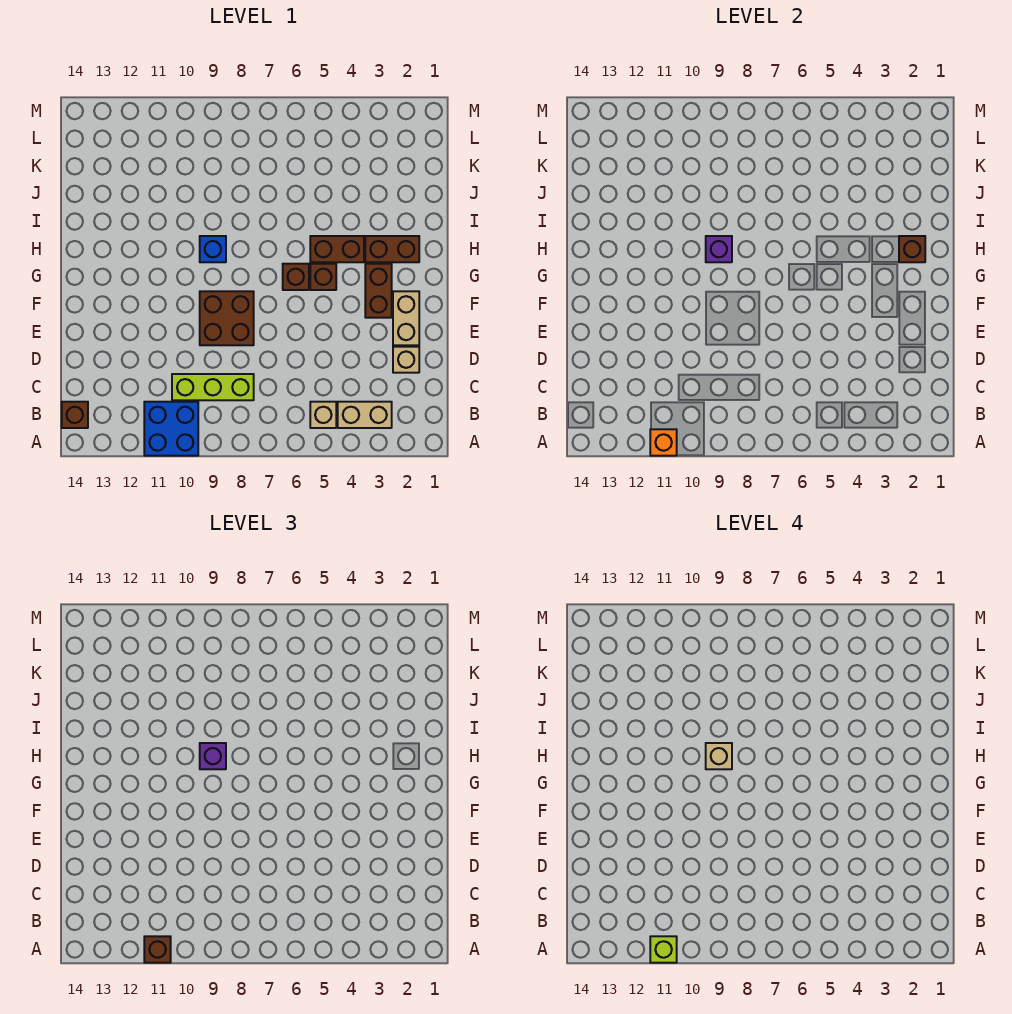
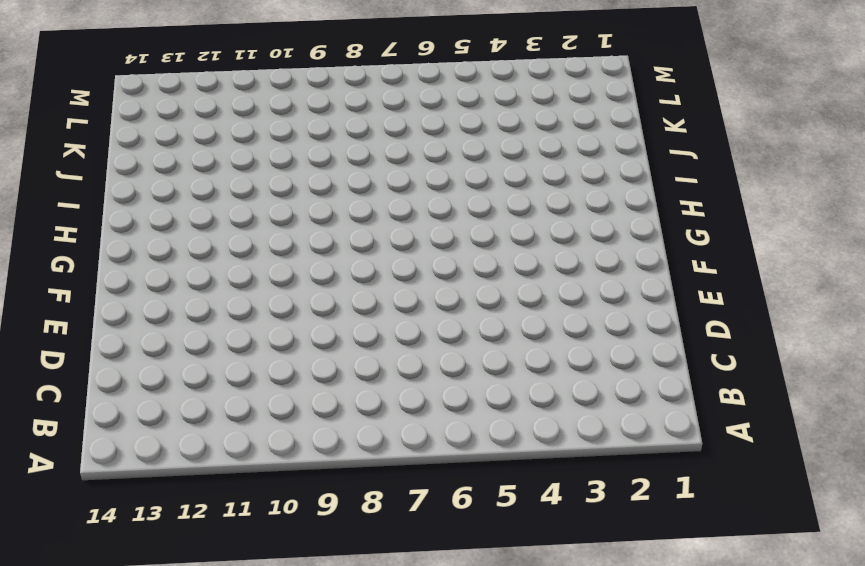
none -> blue 2x2 brick [144,402,198,456]
none -> tan 1x2 brick [338,402,392,428]
none -> tan 1x1 brick [310,402,336,428]

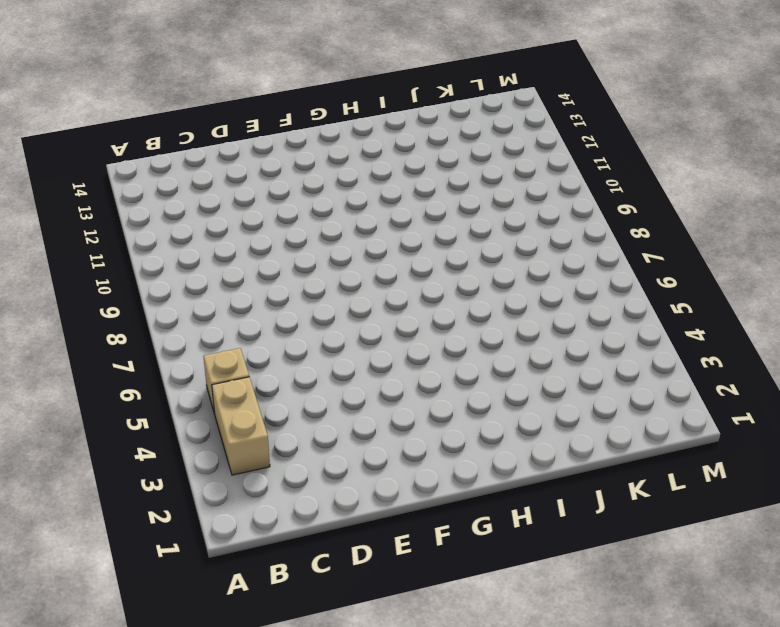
none -> blue 2x2 brick [144,402,198,456]
none -> brown 1x1 brick [62,402,88,428]
none -> lime 1x3 brick [172,374,254,400]

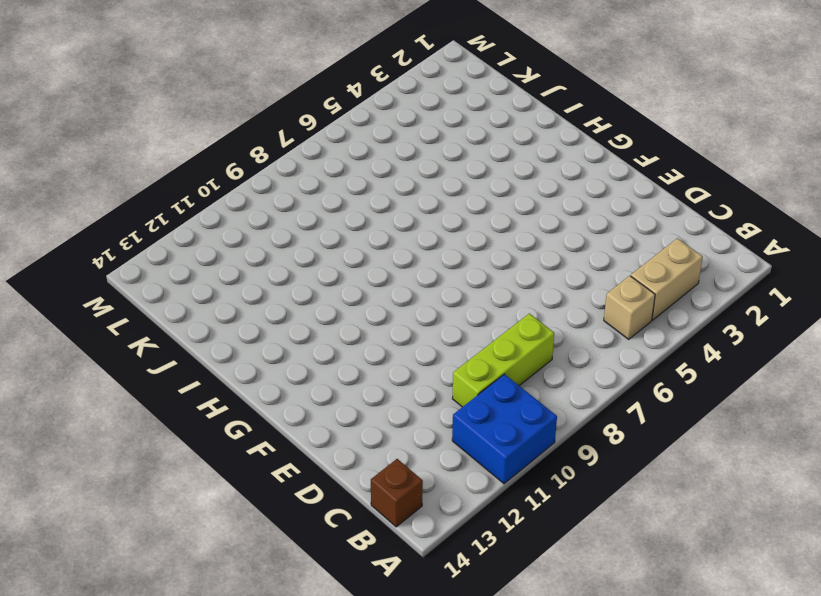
none -> tan 1x1 brick [393,347,419,373]
none -> tan 1x2 brick [393,291,419,345]
none -> brown 2x2 brick [200,291,254,345]

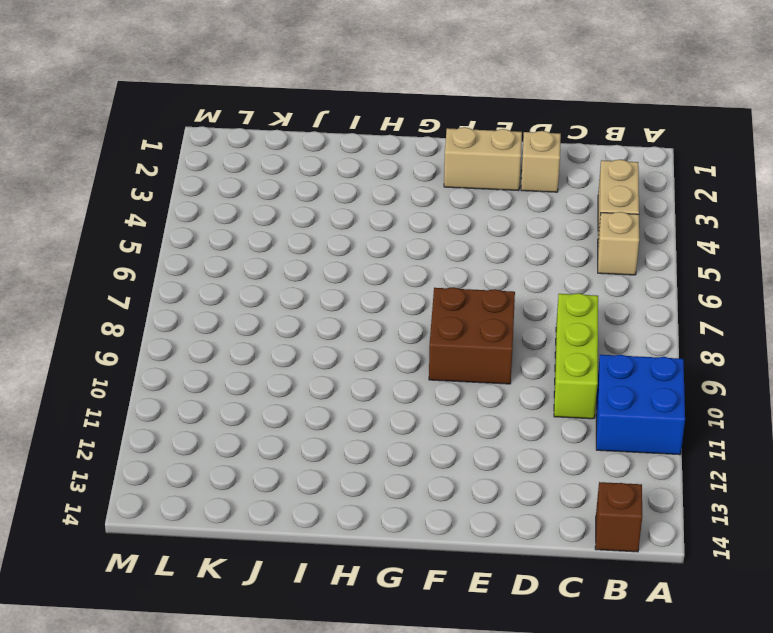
none -> brown 1x2 brick [365,264,392,318]
none -> brown 1x1 brick [310,264,336,290]
none -> brown 1x1 brick [283,264,309,290]

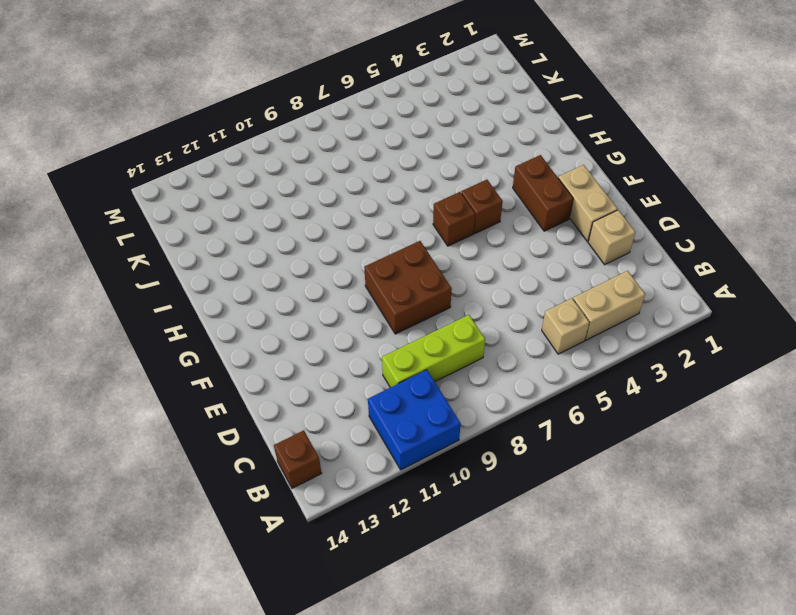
none -> brown 1x2 brick [365,236,419,262]
none -> brown 1x2 brick [310,236,364,262]
none -> blue 1x1 brick [200,236,226,262]

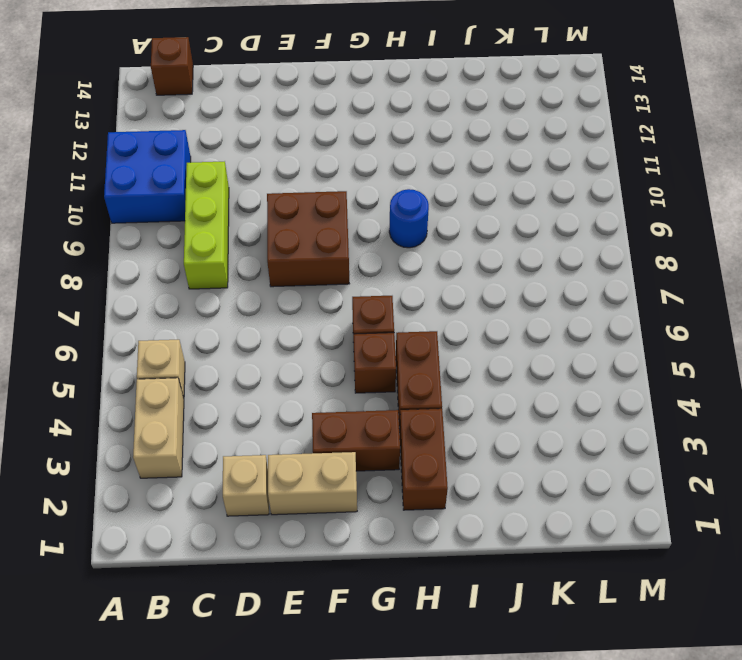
blue 1x1 round brick [389,189,429,248] -> blue 1x1 brick [200,236,226,262]
none -> orange 1x1 brick [650,429,677,456]
none -> brown 1x1 brick [899,236,925,262]
none -> purple 1x1 brick [706,236,732,262]

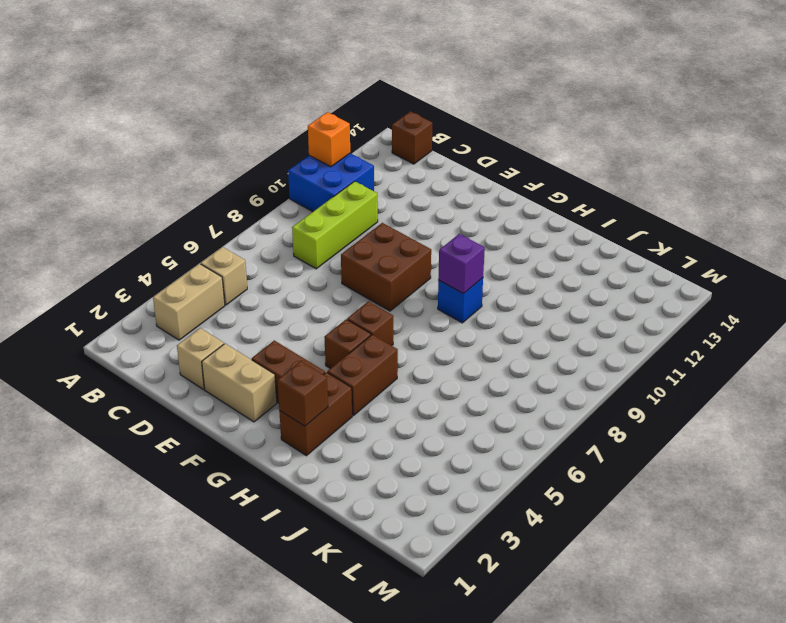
none -> brown 1x1 brick [144,936,171,963]
none -> purple 1x1 brick [200,743,226,769]
none -> lime 1x1 brick [650,936,677,963]

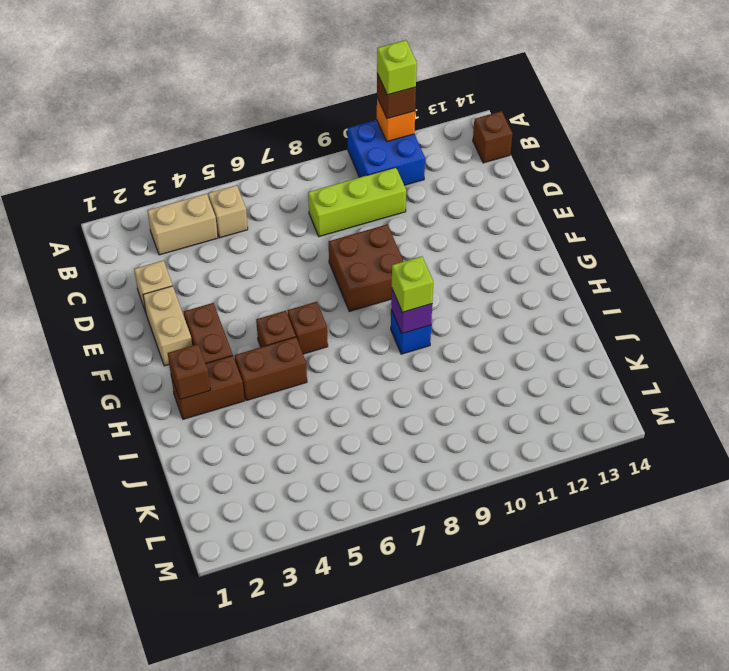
lime 1x1 brick [392,256,433,312] -> purple 1x1 brick [200,743,226,769]
none -> tan 1x1 brick [706,743,732,769]

